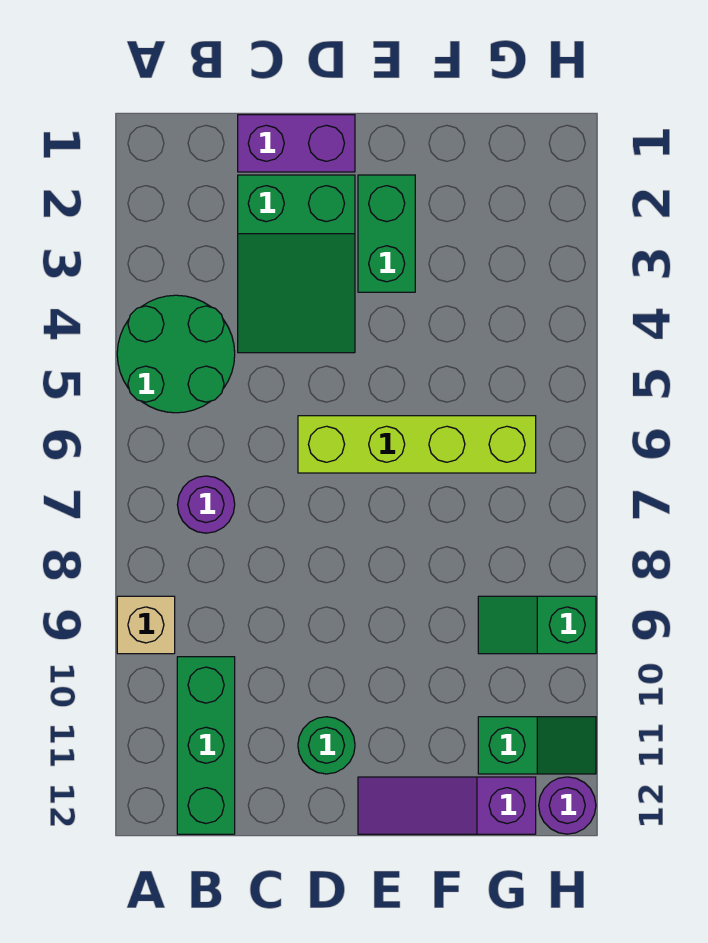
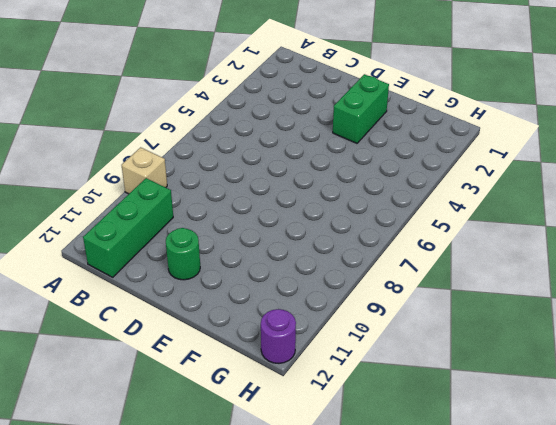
none -> green 2x2 round brick [117,295,235,413]
none -> purple 1x1 round brick [177,476,235,533]
none -> purple 1x2 brick [238,115,355,172]

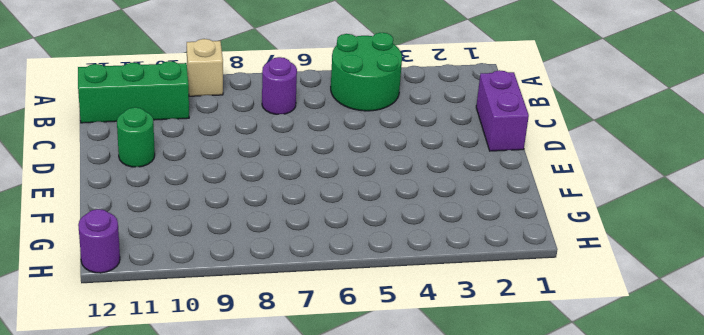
none -> green 2x3 slope [238,175,355,353]
none -> lime 1x4 brick [298,416,536,473]
none -> green 1x2 brick [358,175,415,292]

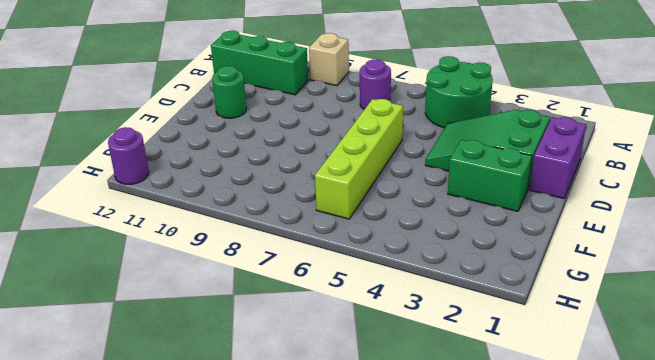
none -> purple 1x3 slope [358,777,536,834]
none -> green 1x2 slope [478,596,596,654]
none -> green 1x2 slope [478,717,596,774]

